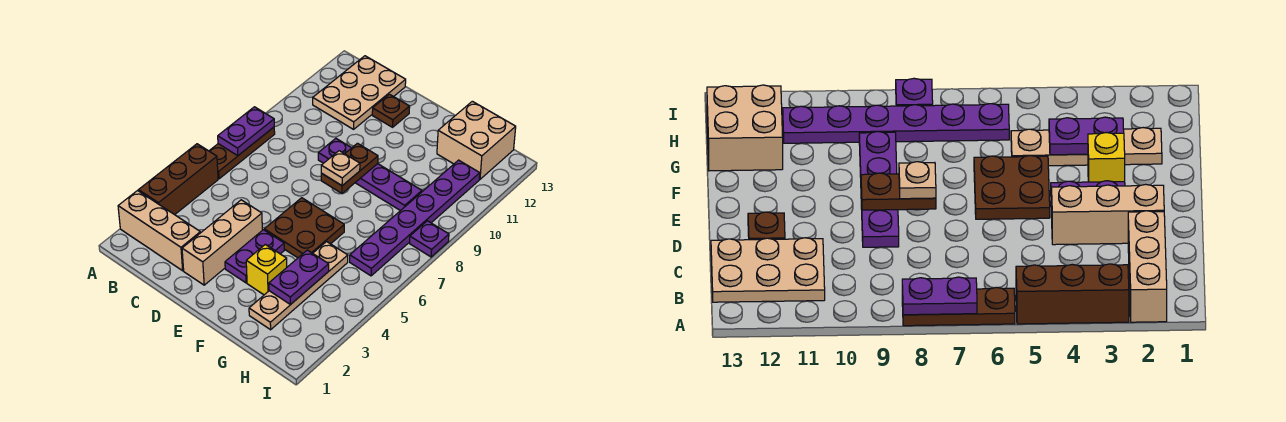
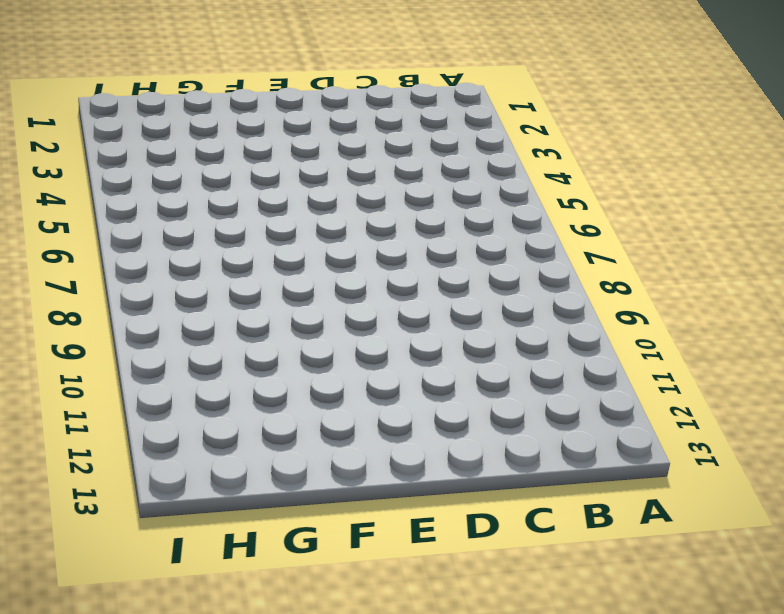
none -> tan 1x3 brick [118,191,200,271]
none -> brown 1x3 brick [139,144,218,215]
none -> brown 1x3 plate [209,127,275,179]

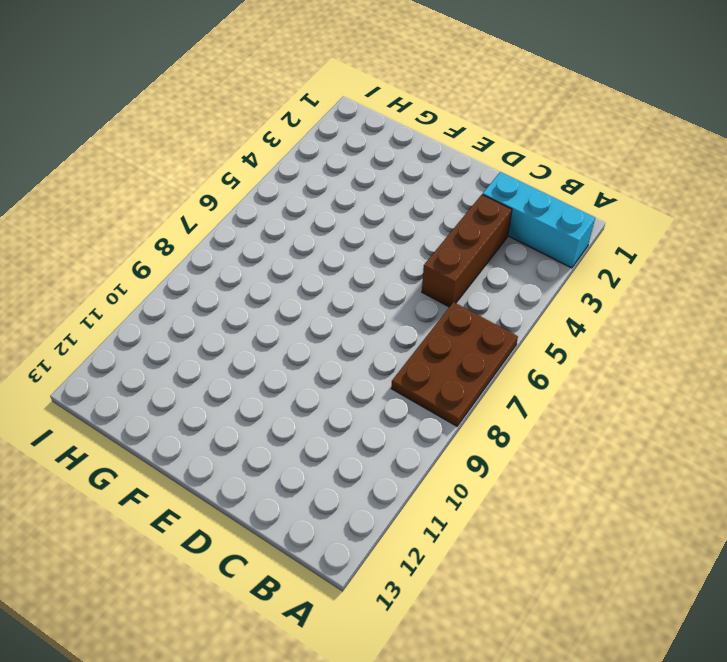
cyan 1x3 brick [483,172,595,268] -> tan 1x3 brick [118,191,200,271]
brown 2x3 plate [391,302,518,426] -> brown 1x3 plate [209,127,275,179]
brown 1x3 brick [422,195,512,307] -> brown 1x3 brick moved to [139,144,218,215]
none -> tan 2x3 plate [313,56,406,129]
none -> tan 1x3 brick [182,200,262,285]
none -> purple 1x4 plate [318,138,422,211]

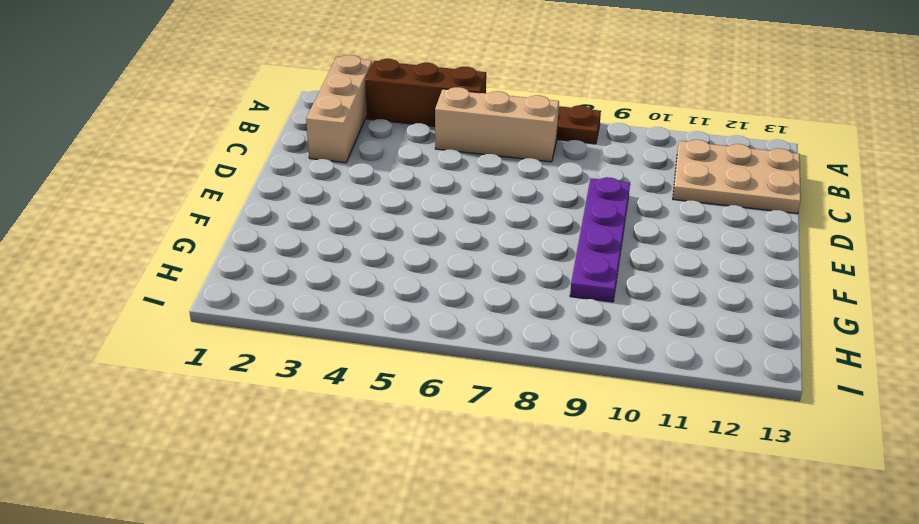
tan 1x3 brick [435,87,559,162] -> tan 1x3 brick moved to [182,200,262,285]
none -> brown 1x1 plate [372,94,410,127]
none -> purple 1x2 plate [225,230,284,283]
none -> brown 2x2 plate [264,198,344,258]

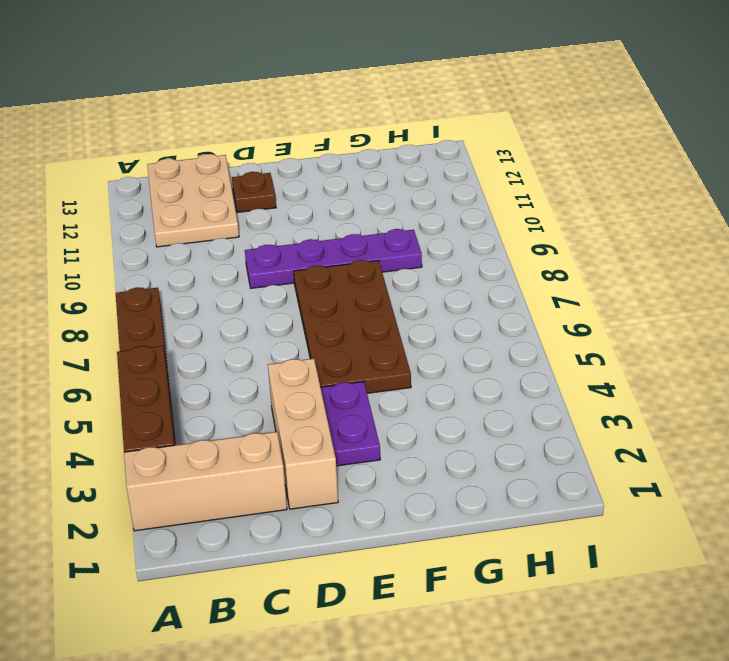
brown 2x4 plate [294,260,411,393] -> brown 2x2 plate [264,198,344,258]
none -> yellow 1x1 brick [246,244,287,295]
none -> tan 1x4 plate [249,242,348,330]
none -> tan 2x2 brick [437,101,516,179]

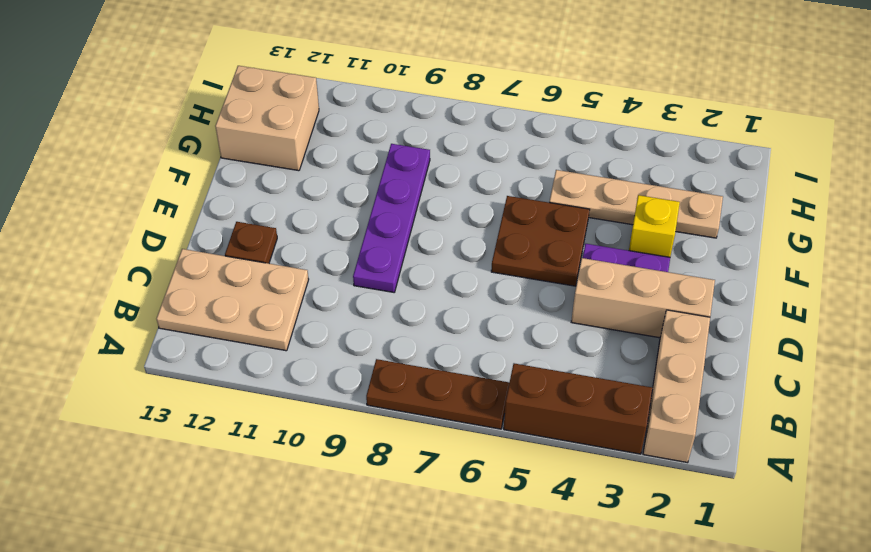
none -> purple 1x6 plate [350,160,480,276]
none -> purple 1x1 plate [410,221,449,257]
none -> purple 1x2 plate [218,107,274,156]

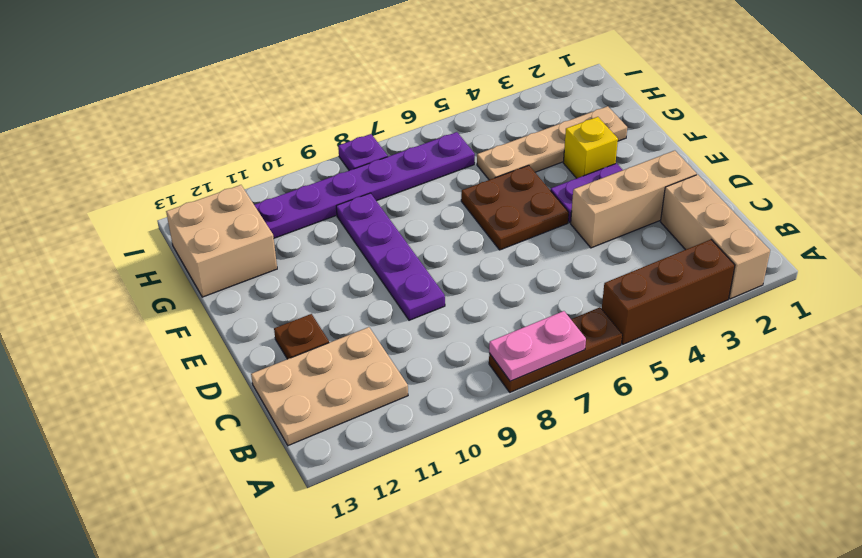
pink 1x2 plate [489,311,586,381] -> purple 1x2 plate [218,107,274,156]
none -> brown 1x2 plate [321,143,378,194]
none -> purple 1x2 plate [269,250,329,305]
none -> tan 1x1 plate [321,151,360,186]

